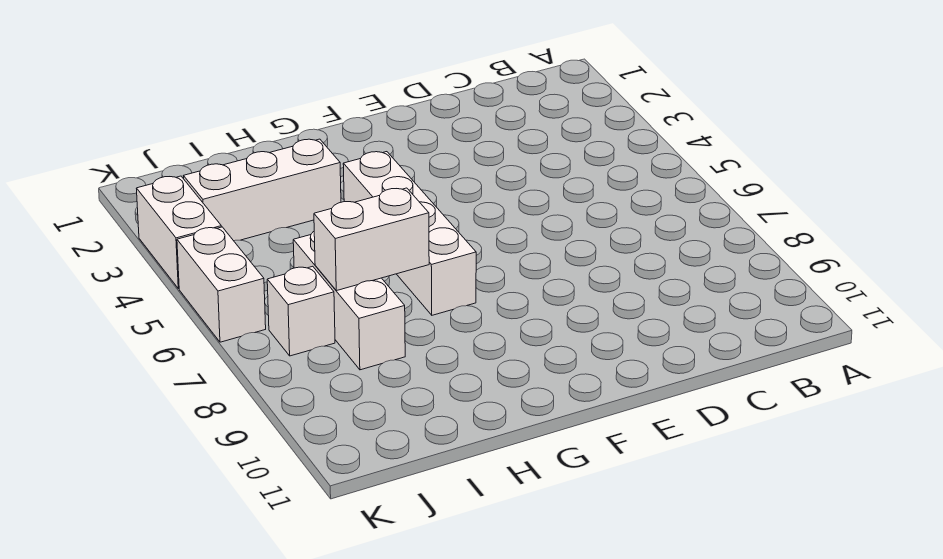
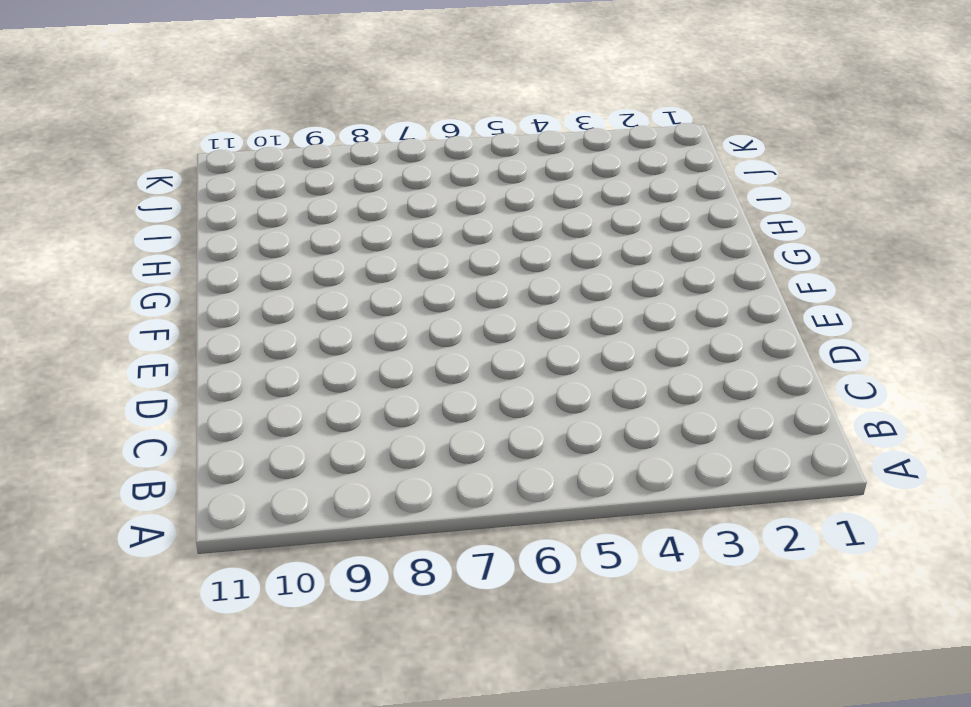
none -> white 1x4 brick [343,152,476,315]
none -> white 1x3 brick [184,139,341,241]

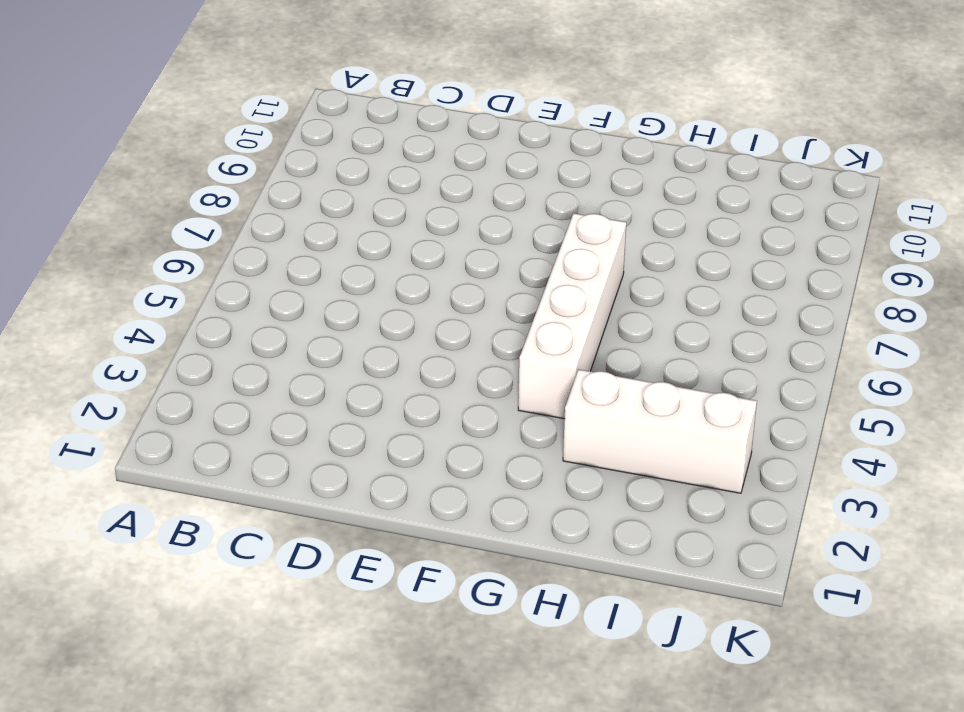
none -> white 1x3 brick [293,232,405,370]
none -> white 1x1 brick [267,266,335,356]

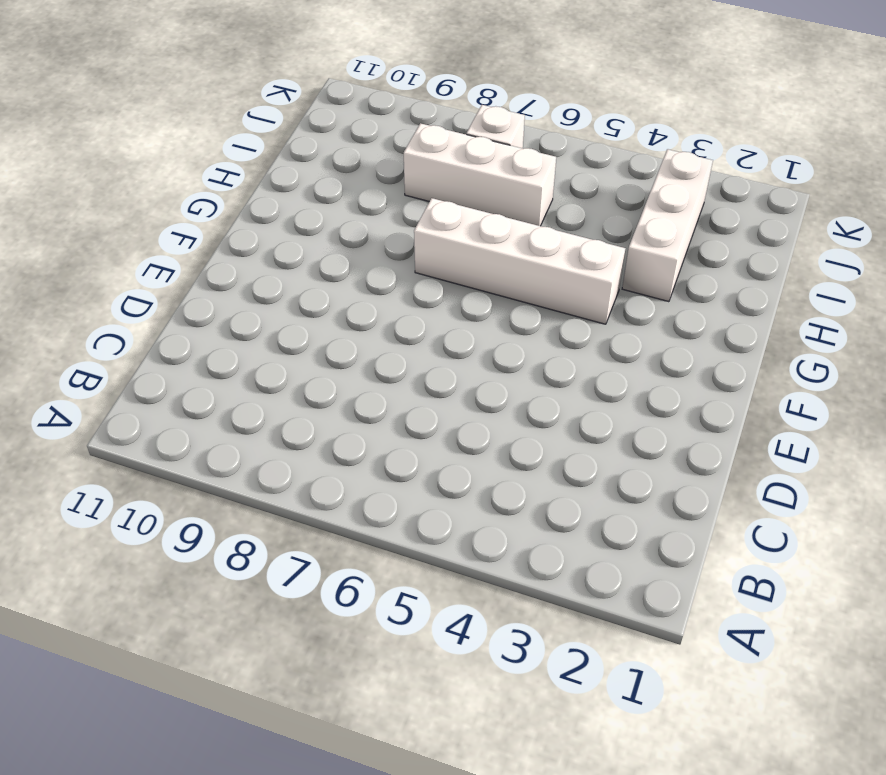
none -> white 1x2 brick [136,176,221,289]
none -> white 1x2 brick [177,227,266,342]

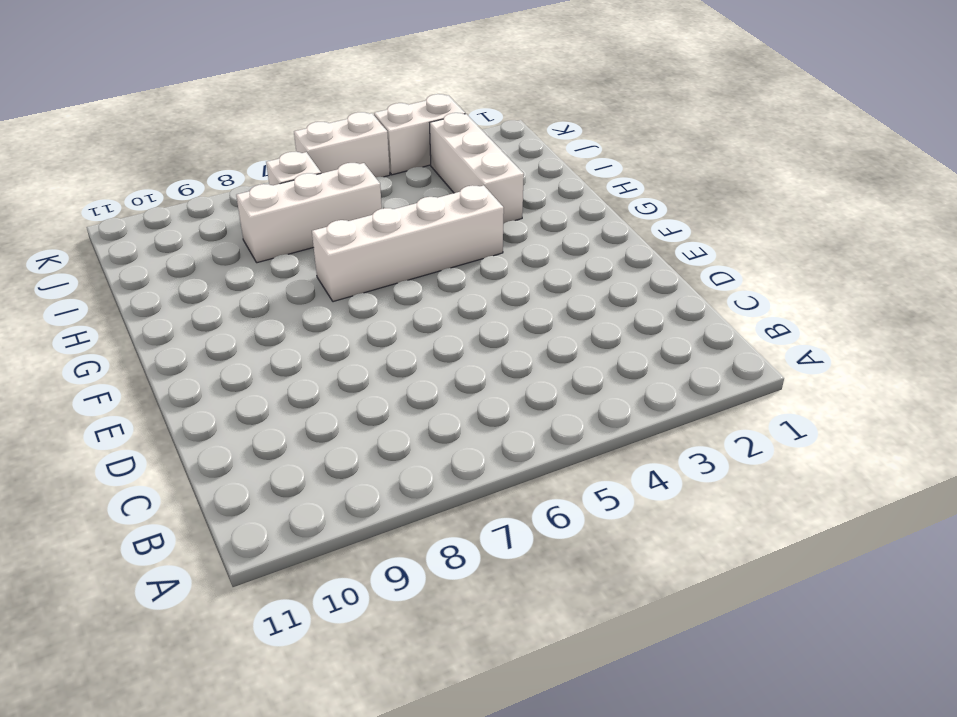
none -> white 1x2 brick [314,188,429,291]

